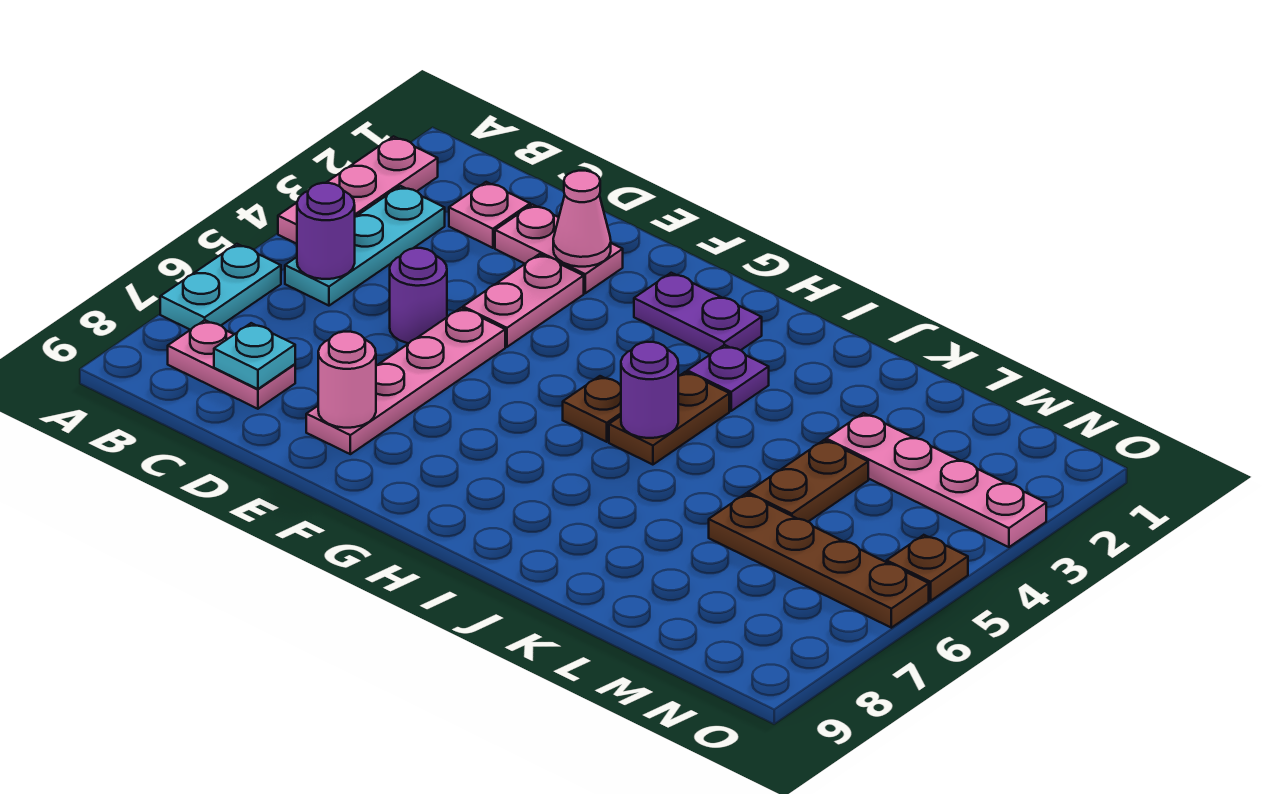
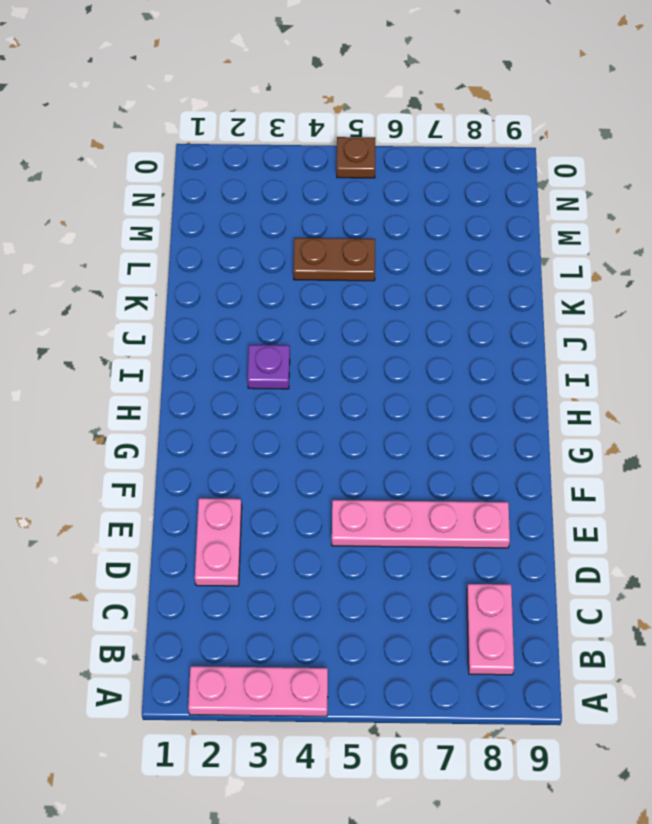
none -> cyan 1x2 plate [160,244,281,330]
none -> cyan 1x3 plate [285,186,445,306]
none -> pink 1x1 plate [449,182,530,248]

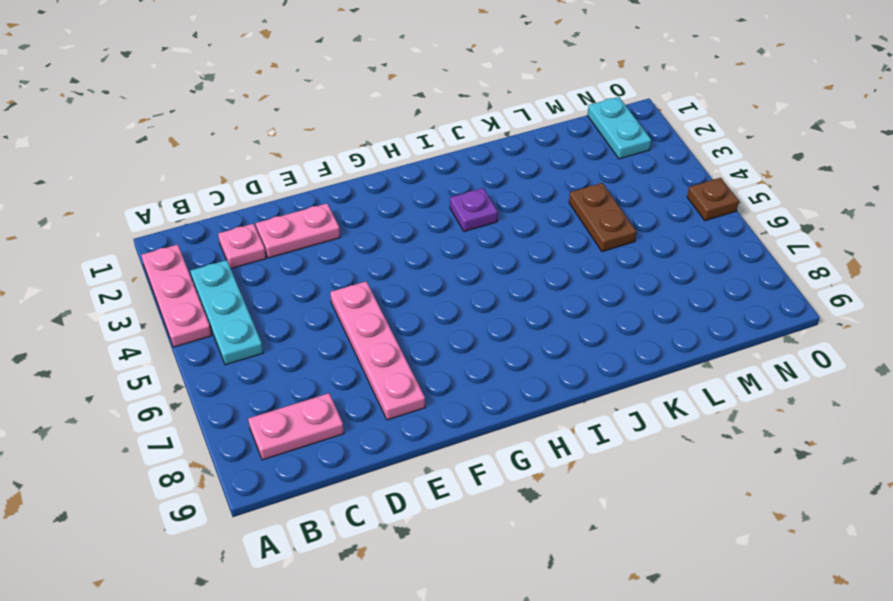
cyan 1x2 plate [588,97,651,159] -> cyan 1x2 plate moved to [160,244,281,330]
none -> purple 1x1 round brick [390,248,447,343]
none -> pink 1x2 plate [463,254,584,347]
none -> purple 1x2 plate [634,273,762,355]

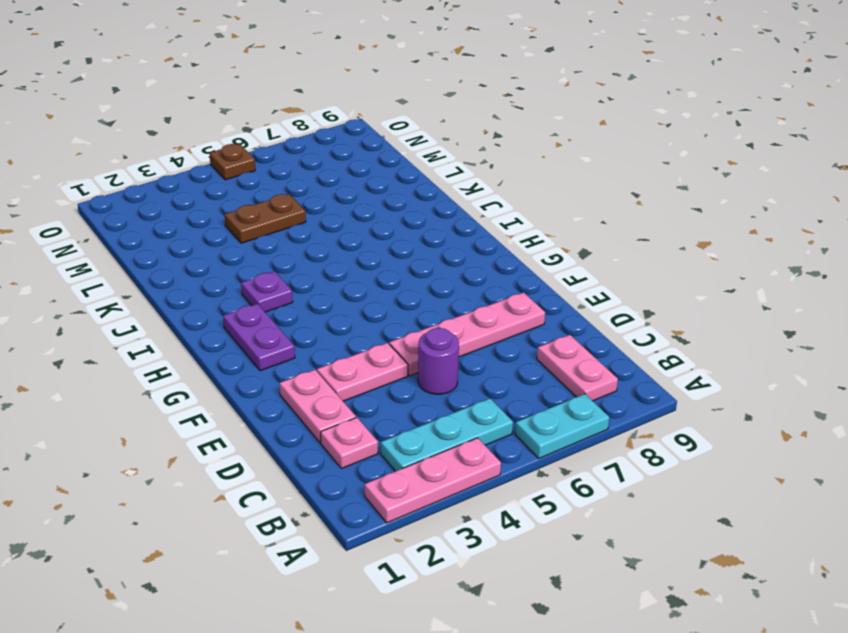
none -> brown 1x1 plate [563,376,621,442]
none -> brown 1x2 plate [609,372,729,465]
none -> pink 1x4 plate [826,413,1046,547]

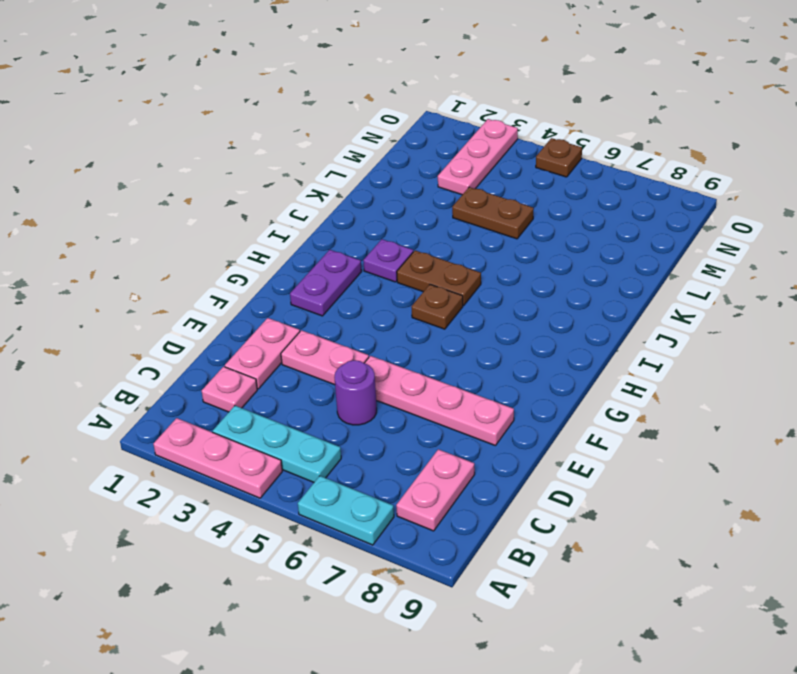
pink 1x3 plate [438,119,518,195] -> pink 1x4 plate [826,413,1046,547]
none -> brown 1x4 plate [709,494,929,628]
none -> purple 1x1 round brick [297,183,355,279]
none -> cyan 1x1 plate [214,323,295,389]

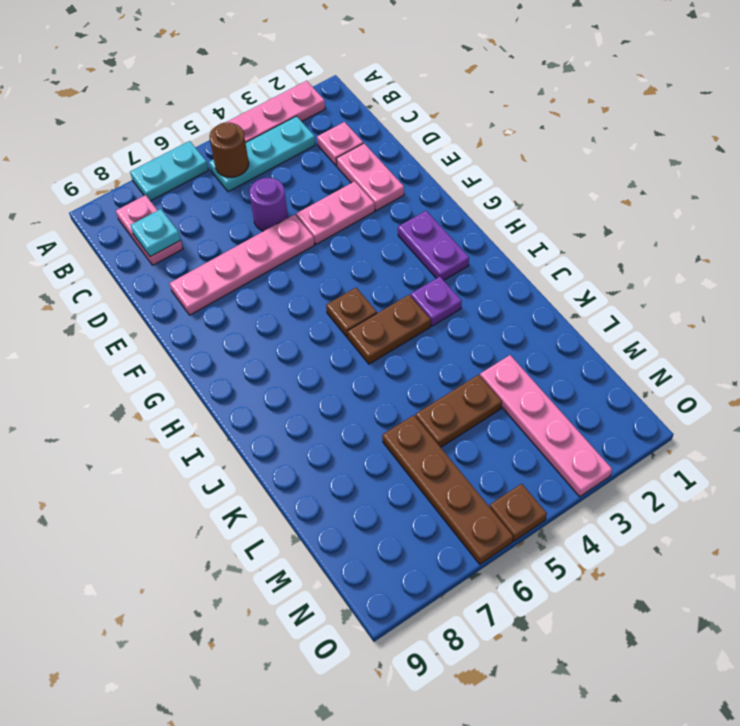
brown 1x1 round brick [210,122,249,177] -> purple 1x1 round brick [297,183,355,279]
none -> pink 1x1 cone [553,171,611,267]
none -> pink 1x1 round brick [318,332,376,428]
none -> purple 1x1 round brick [621,342,678,438]

